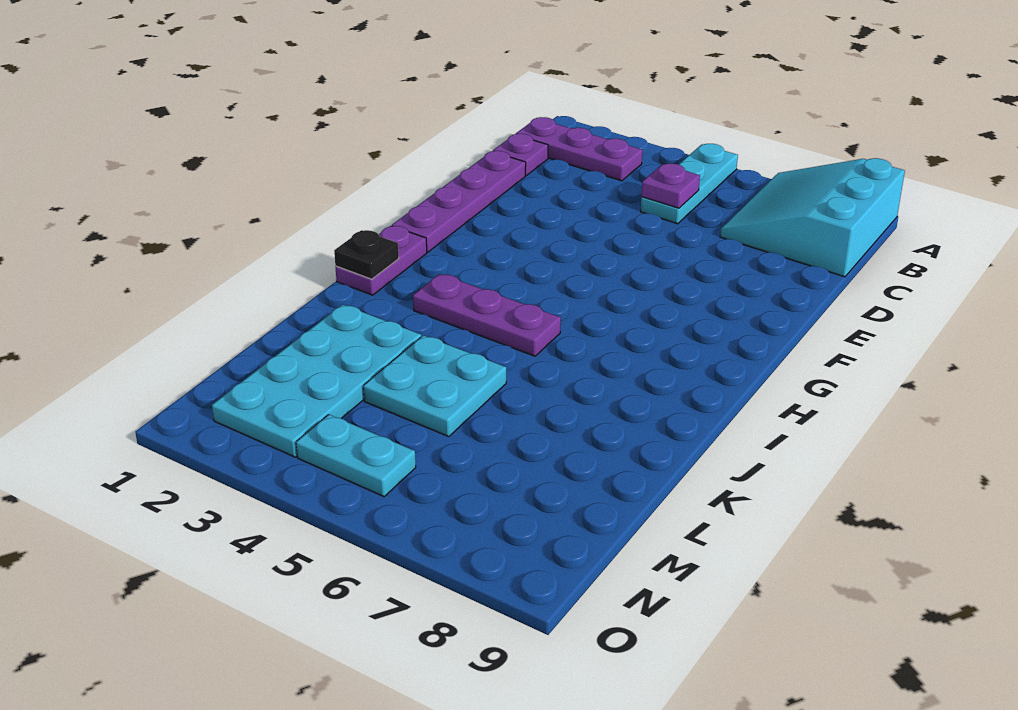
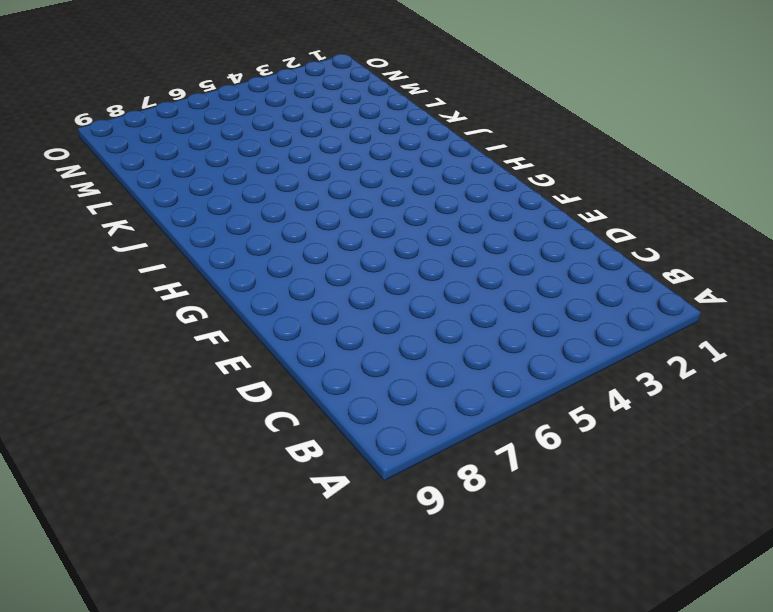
none -> cyan 1x3 plate [641,144,738,224]
none -> cyan 3x3 slope [720,158,905,277]
none -> purple 1x3 plate [516,117,642,181]

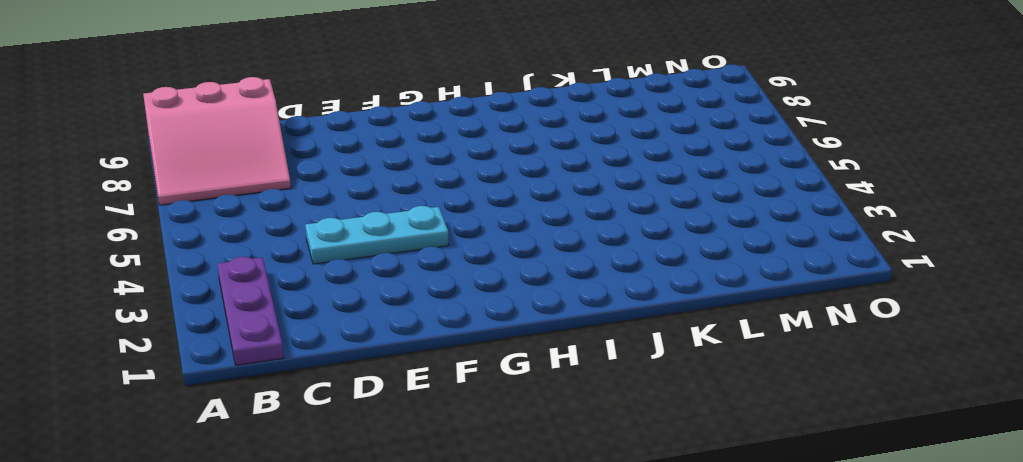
pink 3x3 slope [143,77,291,205] -> cyan 3x3 slope [720,158,905,277]
cyan 1x3 plate [305,206,449,264] -> cyan 1x3 plate moved to [641,144,738,224]
none -> purple 1x1 plate [493,134,548,176]
none -> purple 1x4 plate [392,151,526,252]
none -> purple 1x2 plate [335,226,427,295]

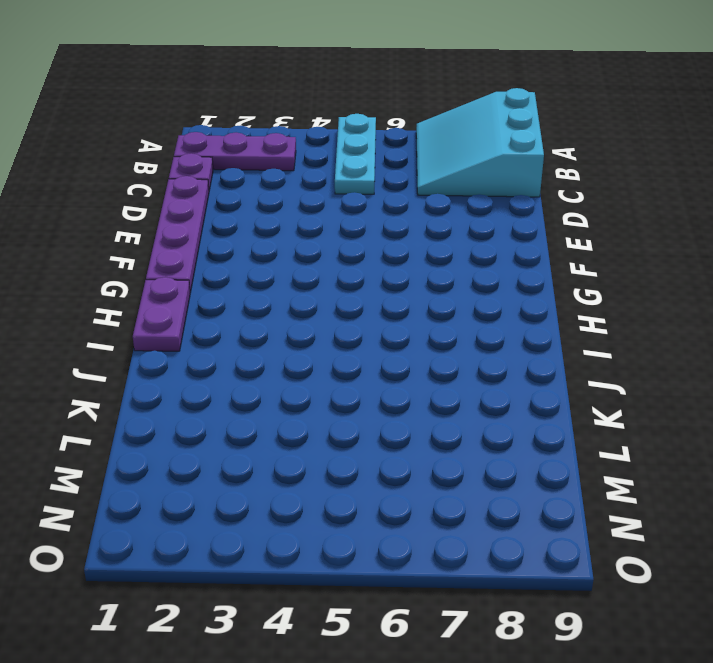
none -> purple 1x3 plate [413,274,561,356]
none -> cyan 2x4 plate [212,304,421,457]
none -> cyan 2x2 plate [363,335,506,437]

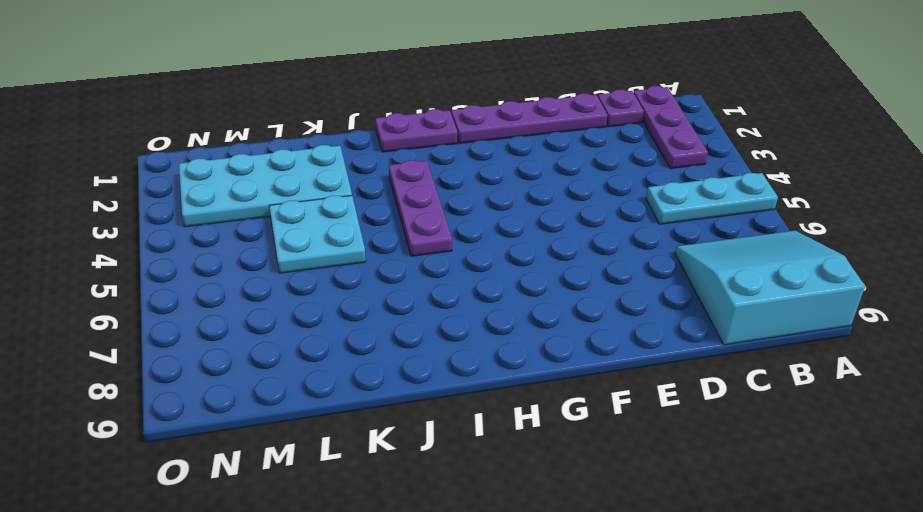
none -> cyan 1x2 plate [296,414,416,497]
none -> purple 1x1 plate [641,164,700,208]
none -> black 1x1 plate [334,230,399,279]

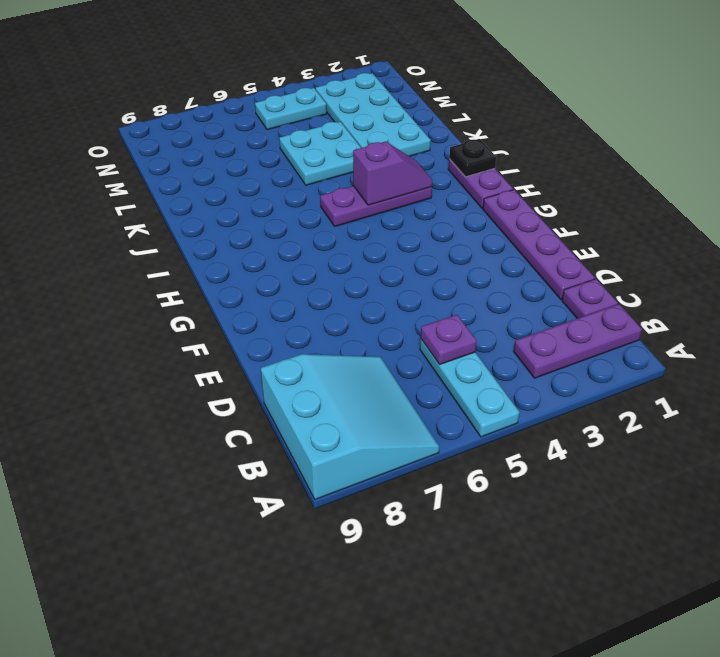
purple 1x2 slope [353,141,432,205] -> none

